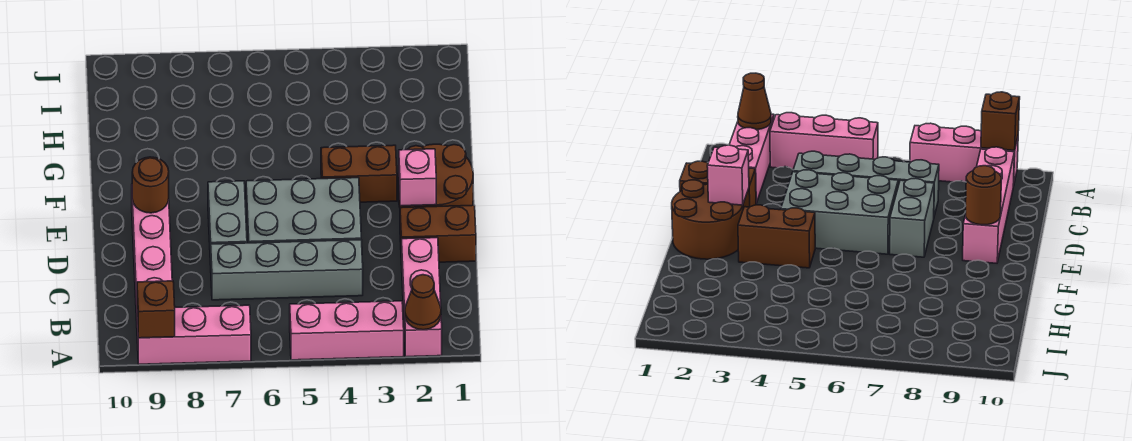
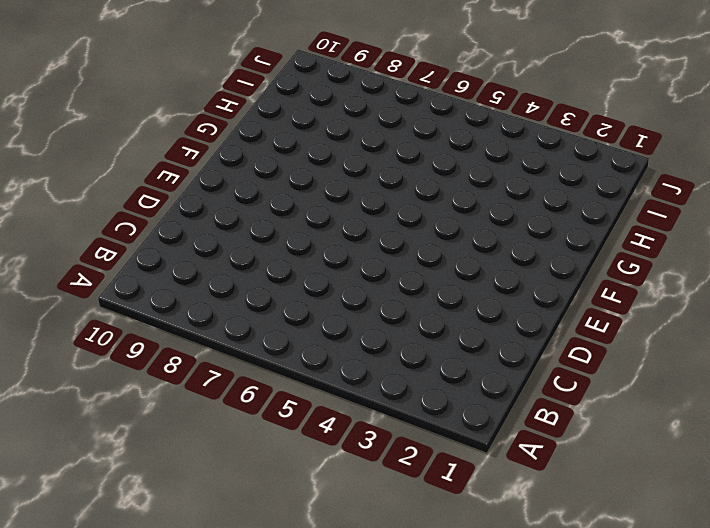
none -> pink 1x3 brick [401,238,442,357]
none -> pink 1x3 brick [290,301,404,360]
none -> pink 1x3 brick [137,305,251,364]

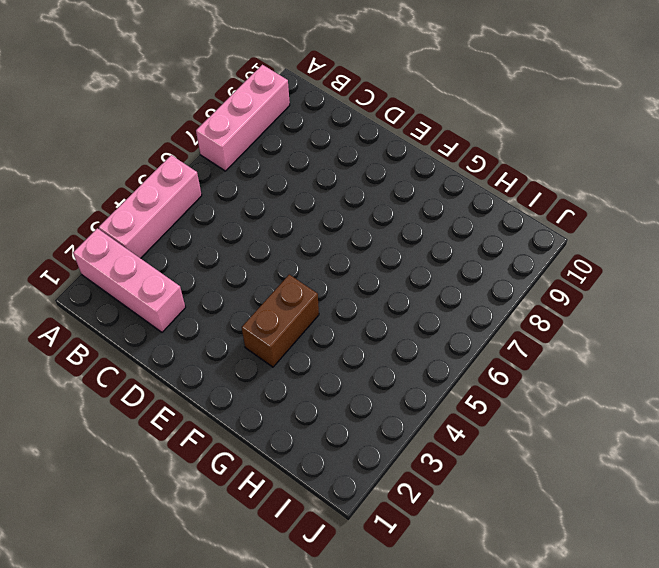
none -> pink 1x4 brick [132,199,172,320]
none -> grey 1x4 brick [211,240,363,300]
none -> brown 1x2 brick [400,205,476,262]

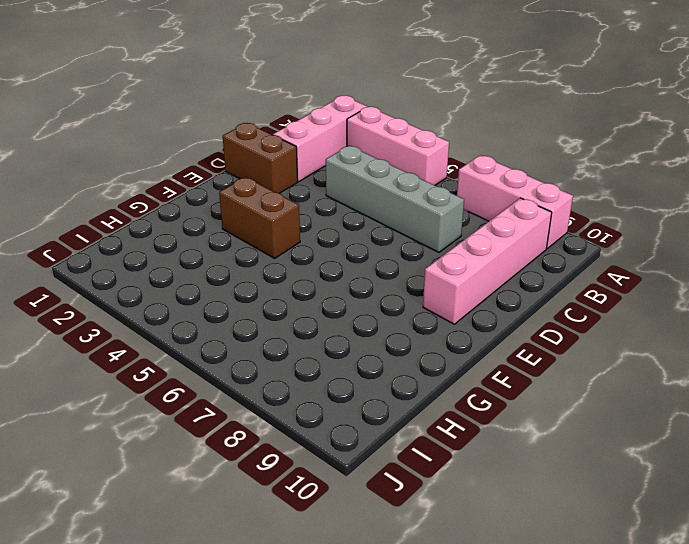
none -> grey 2x3 brick [246,178,361,243]
none -> grey 1x2 brick [208,181,247,265]
none -> brown 2x2 round brick [399,144,473,208]

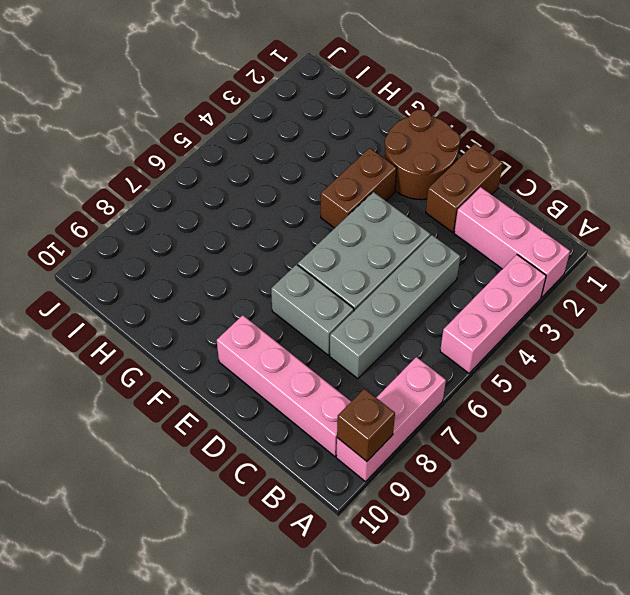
none -> brown 1x1 cone [405,275,441,330]
none -> pink 1x1 brick [399,149,436,206]
none -> brown 1x1 round brick [132,157,169,213]

